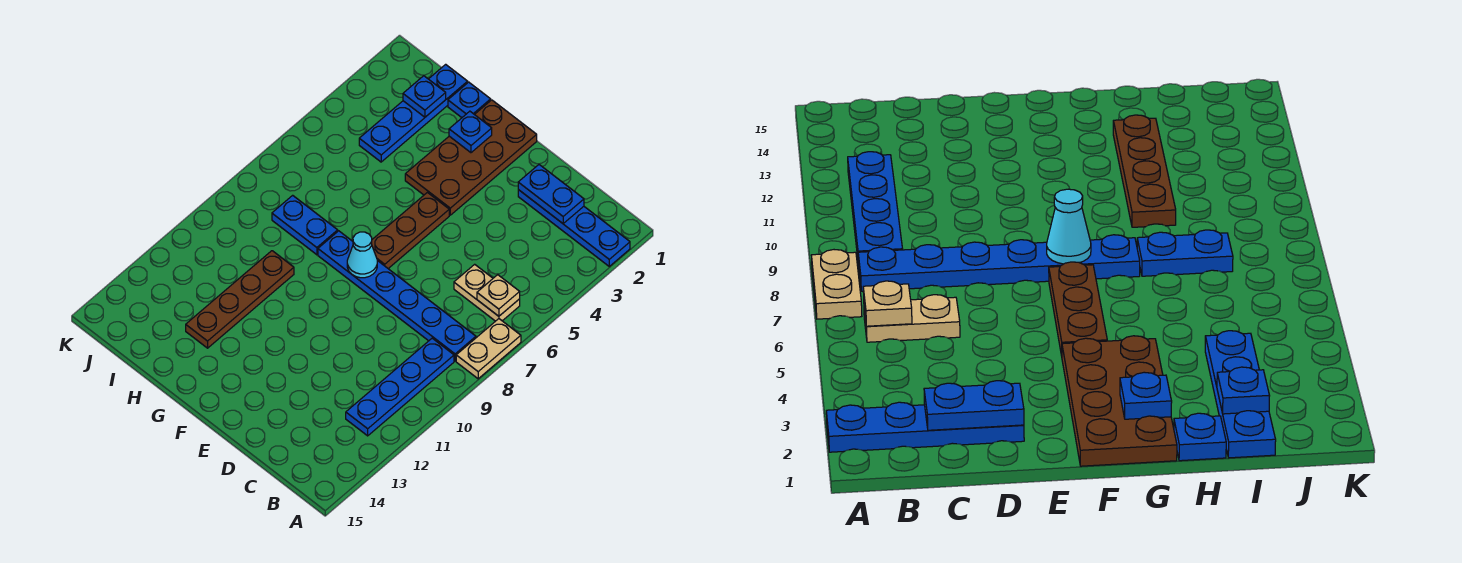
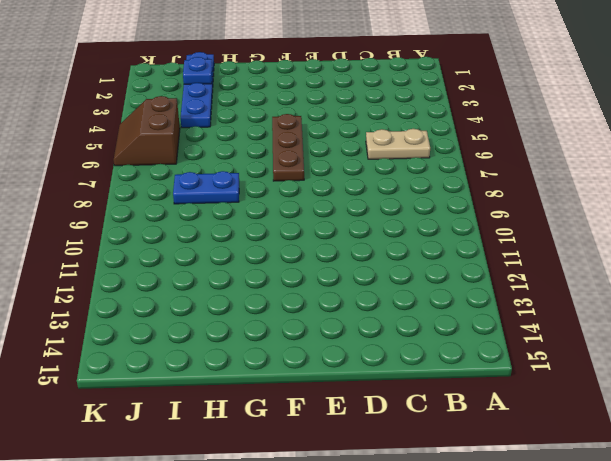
brown 2x2 slope [113,96,180,166] -> none
none -> blue 1x4 plate [518,190,630,266]
none -> tan 1x2 plate [456,319,521,379]
none -> blue 1x6 plate [318,231,476,361]

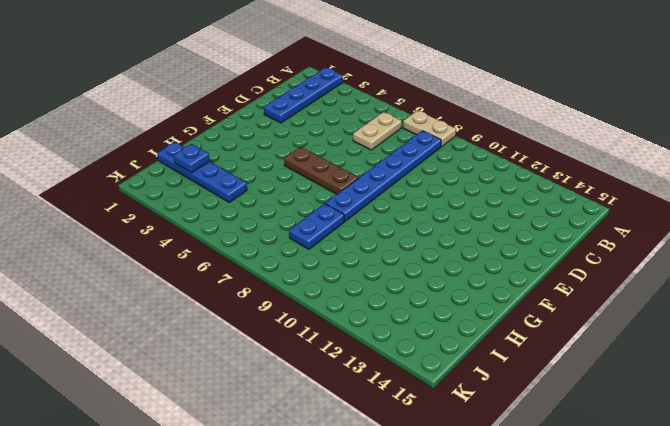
none -> blue 1x4 plate [346,338,454,436]
none -> brown 2x4 plate [405,100,537,215]
none -> blue 1x1 plate [448,82,491,118]

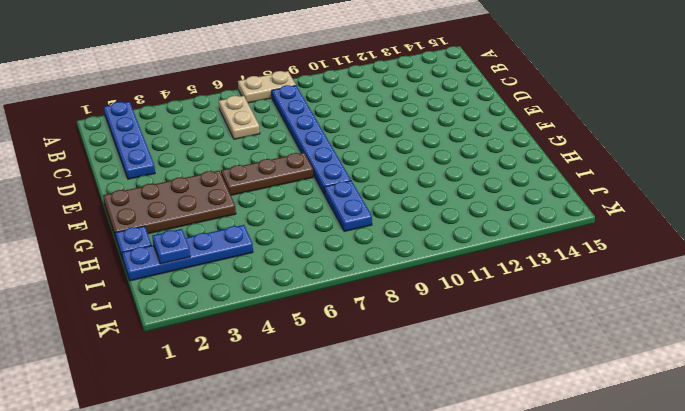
none -> blue 1x4 plate [346,338,454,436]
none -> brown 1x4 plate [186,251,294,348]
none -> tan 1x1 plate [477,275,520,316]

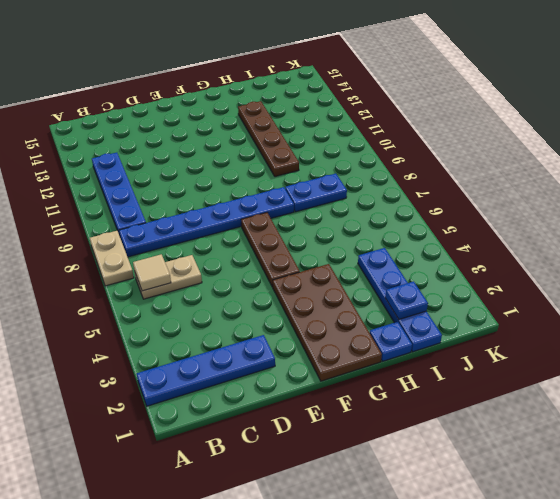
tan 1x1 tile [133,254,171,291] -> tan 1x1 plate [477,275,520,316]
none -> blue 1x2 plate [518,165,584,224]
none -> cyan 1x1 cone [347,232,377,278]
none -> blue 1x1 plate [449,111,492,153]

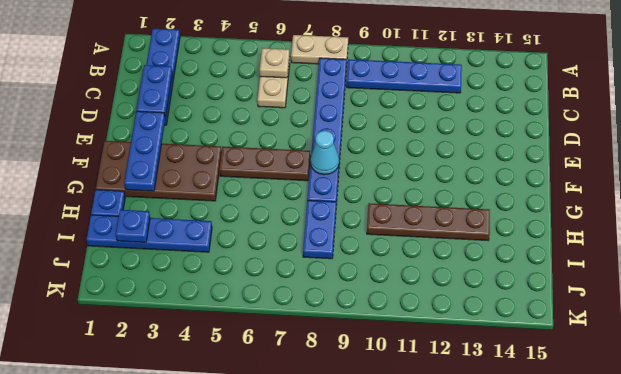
blue 1x3 plate [124,111,165,191] -> blue 1x1 plate [449,111,492,153]

